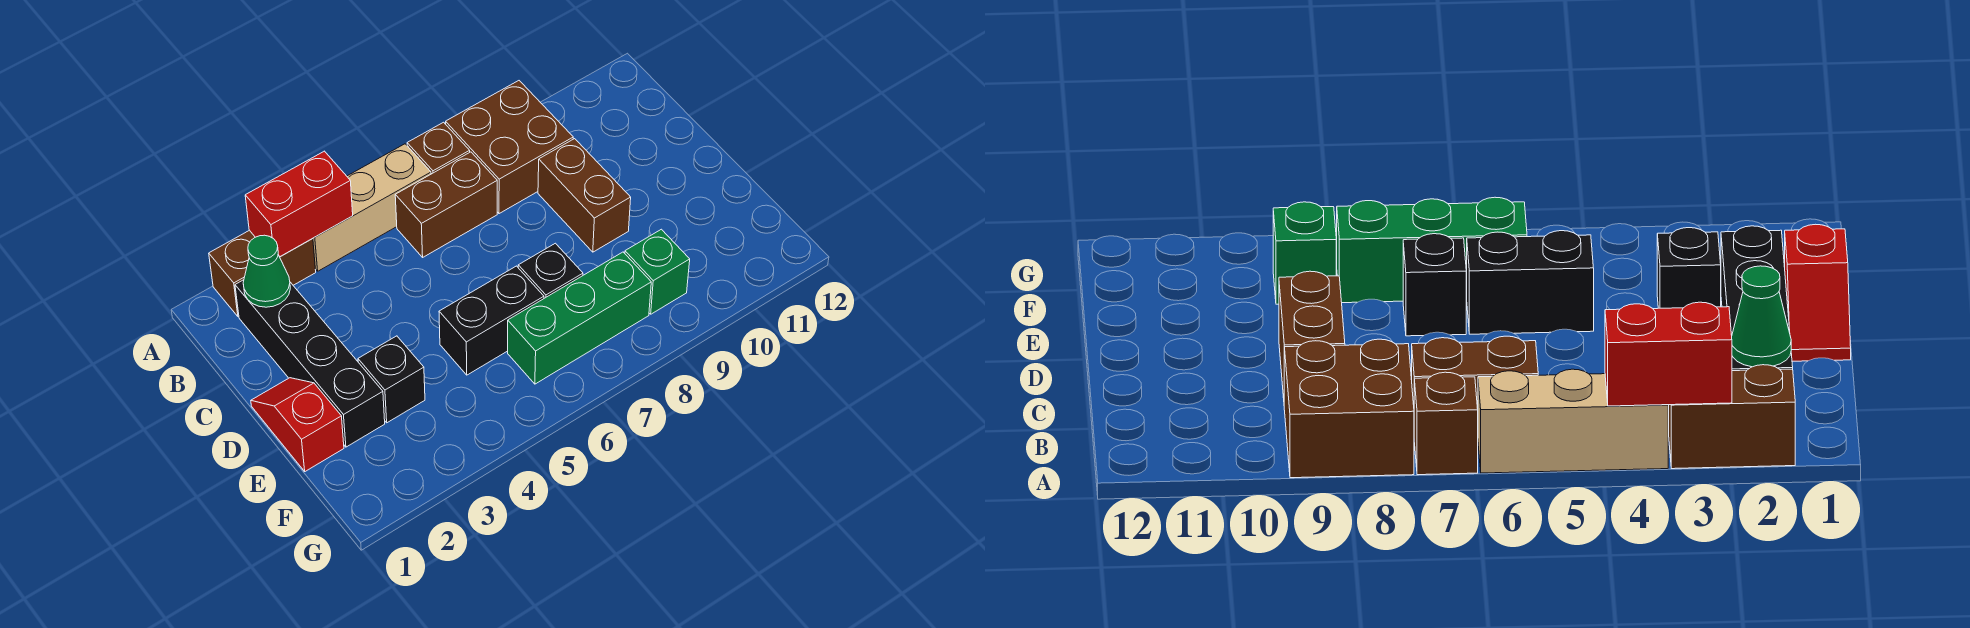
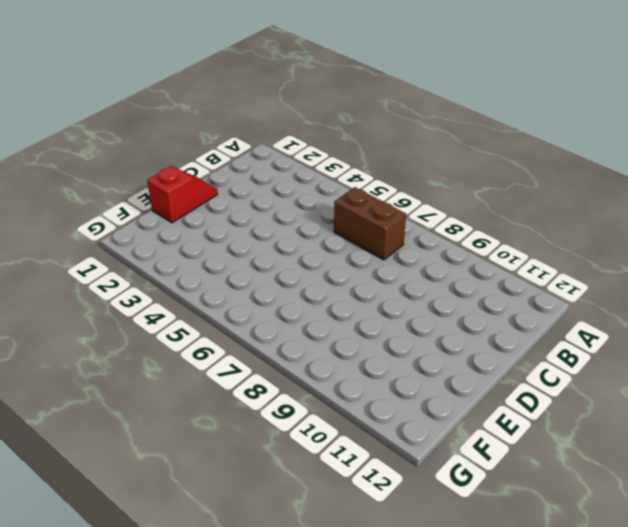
none -> brown 1x2 brick [209,230,316,317]
none -> tan 1x3 brick [313,144,431,271]
none -> brown 1x1 brick [407,122,470,174]

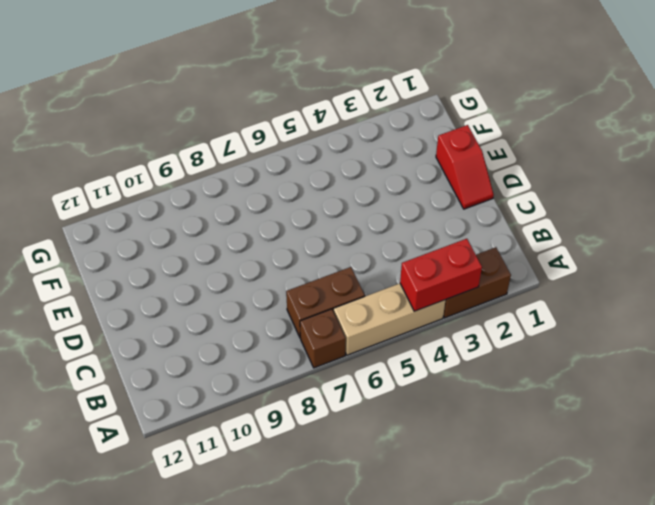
none -> brown 2x2 brick [446,81,573,214]
none -> black 1x4 brick [235,280,385,447]
none -> brown 1x2 brick [538,139,631,252]

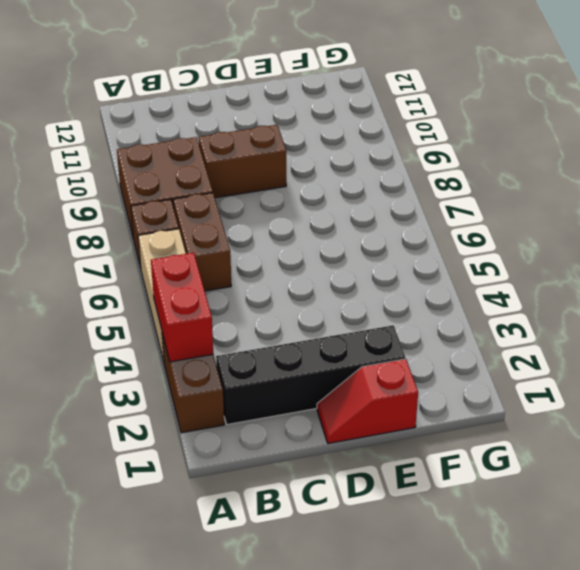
none -> black 1x1 brick [358,336,425,423]
none -> black 1x2 brick [439,266,544,375]
none -> black 1x1 brick [518,243,583,298]

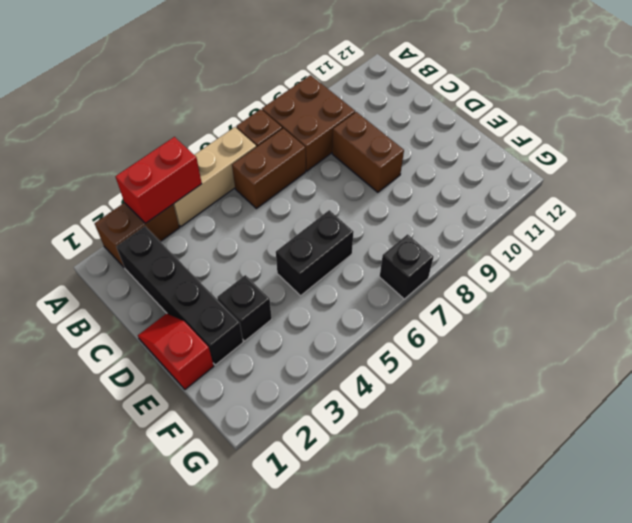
black 1x1 brick [380,234,434,299] -> black 1x1 brick moved to [518,243,583,298]
none -> green 1x3 brick [508,252,651,384]
none -> green 1x1 brick [625,229,690,314]
none -> green 1x1 cone [243,235,290,307]

